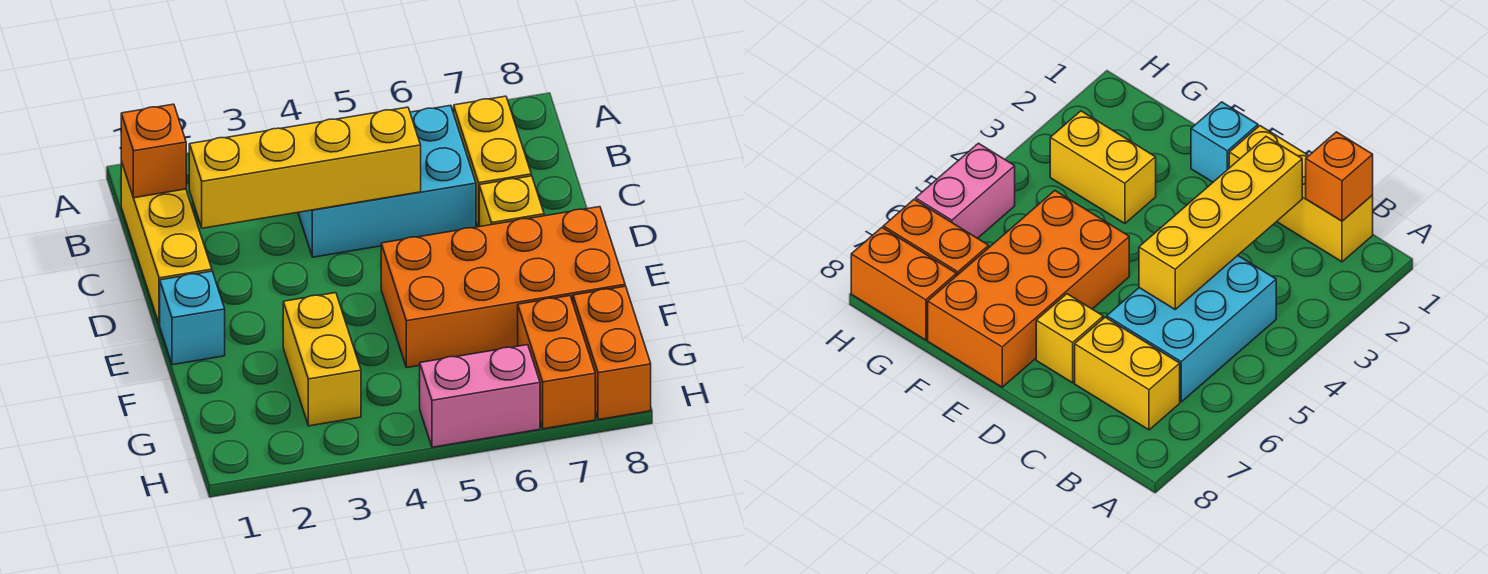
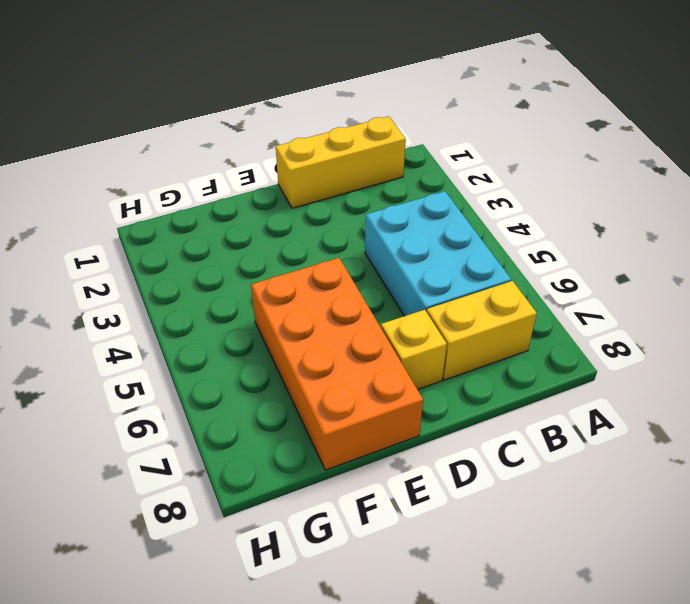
none -> cyan 1x1 brick [160,271,225,365]
none -> yellow 1x2 brick [283,293,361,426]
none -> orange 1x2 brick [518,296,595,429]

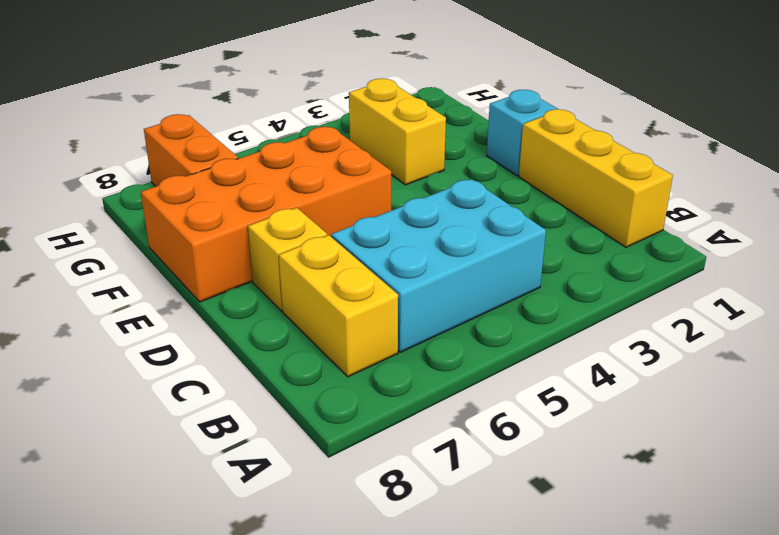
none -> orange 1x2 brick [573,286,651,420]
none -> pink 1x2 brick [420,345,540,447]
none -> orange 1x1 brick [121,104,186,198]

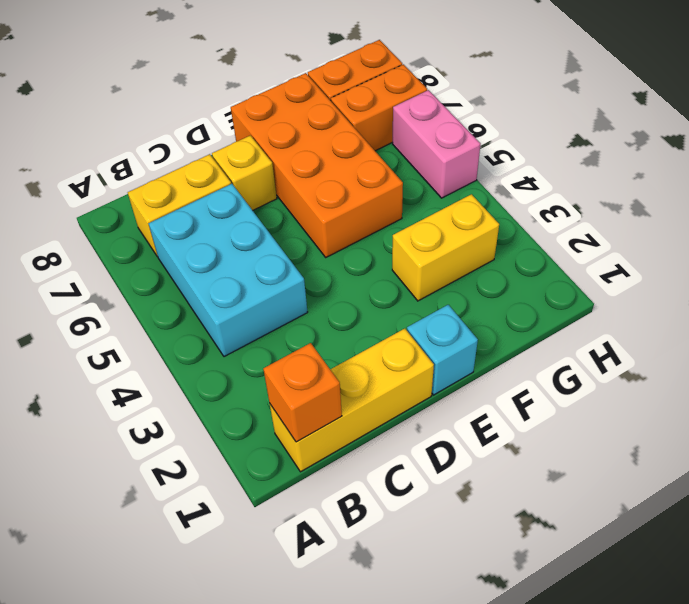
none -> yellow 1x4 brick [189,107,421,228]

